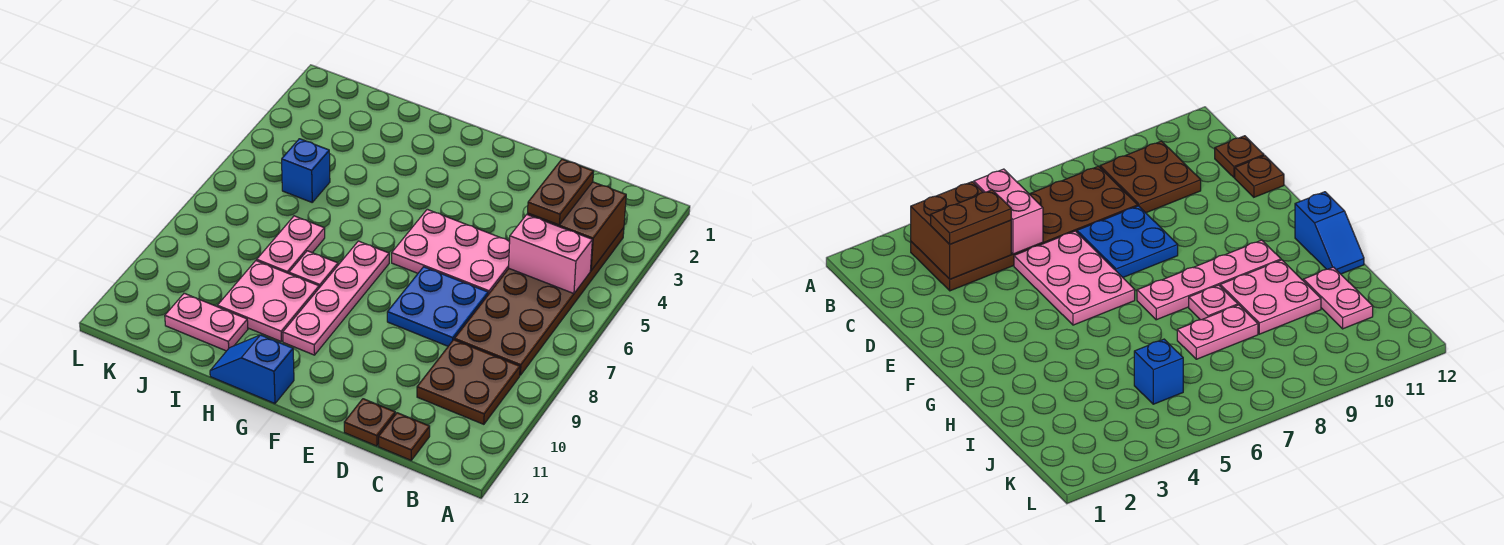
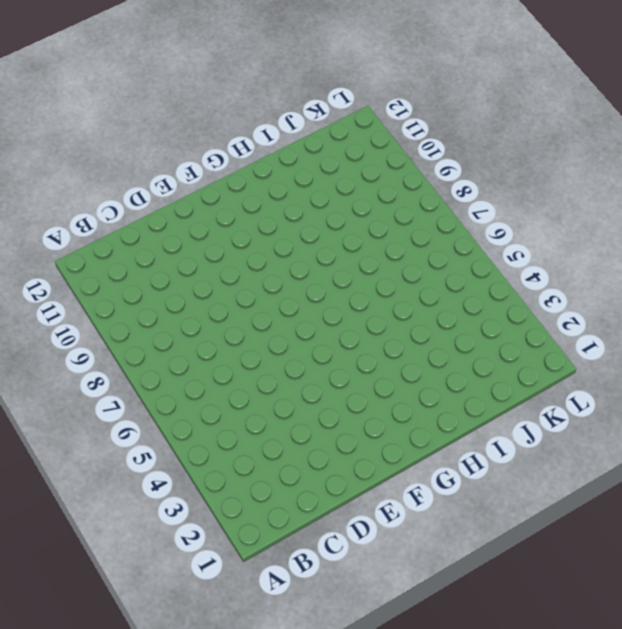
none -> brown 2x6 plate [454,228,624,375]
none -> brown 2x2 plate [417,340,520,424]
none -> brown 1x1 plate [379,413,430,460]

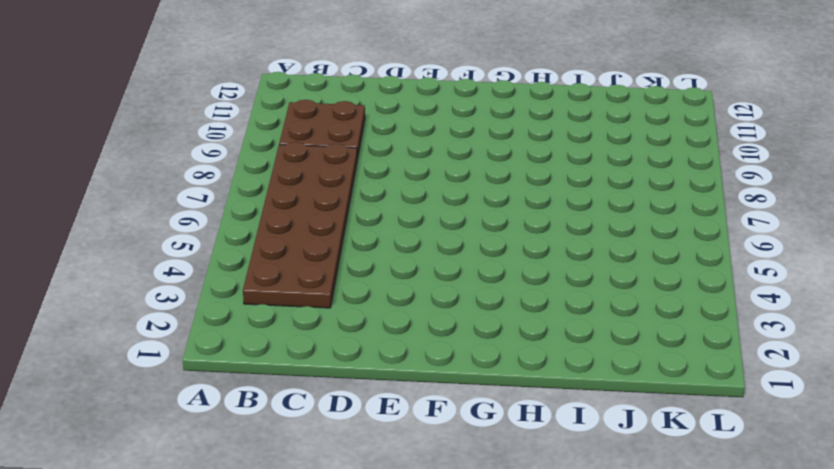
none -> brown 1x1 plate [379,413,430,460]
none -> pink 2x3 plate [392,209,510,294]
none -> blue 2x2 plate [387,267,488,346]

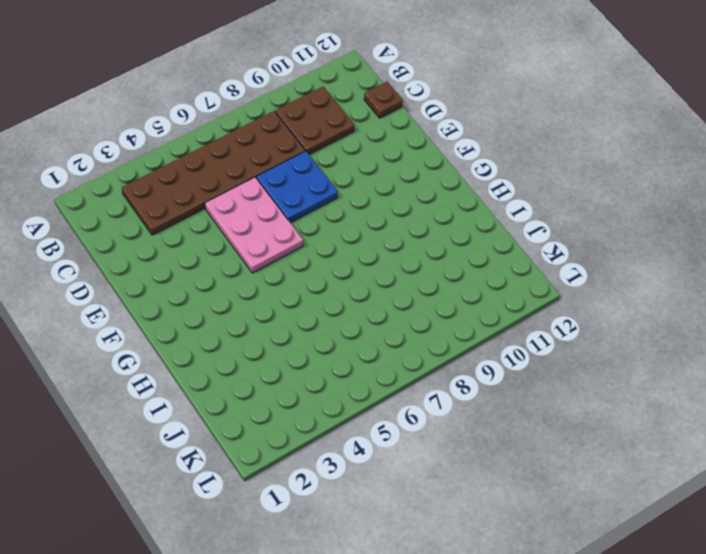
none -> brown 1x1 plate [344,399,395,446]
none -> pink 1x4 plate [283,241,389,355]
none -> blue 1x2 slope [210,335,294,404]

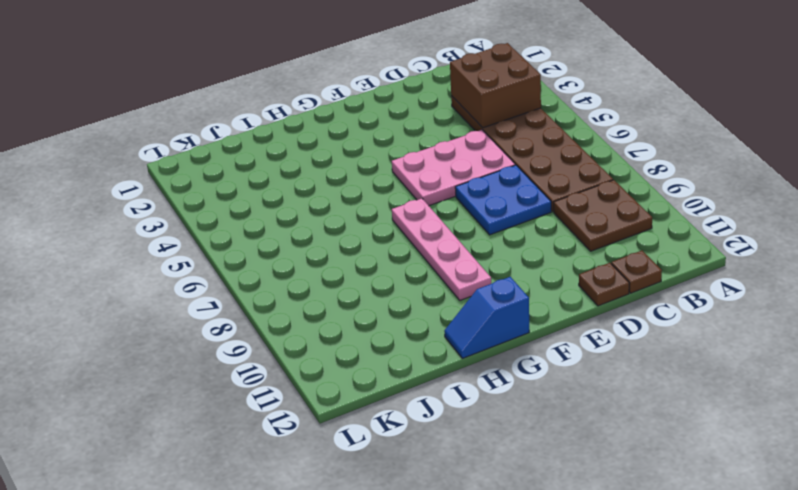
none -> pink 1x1 plate [289,251,338,288]
none -> pink 2x2 plate [217,261,319,342]
none -> pink 1x2 plate [257,216,325,274]

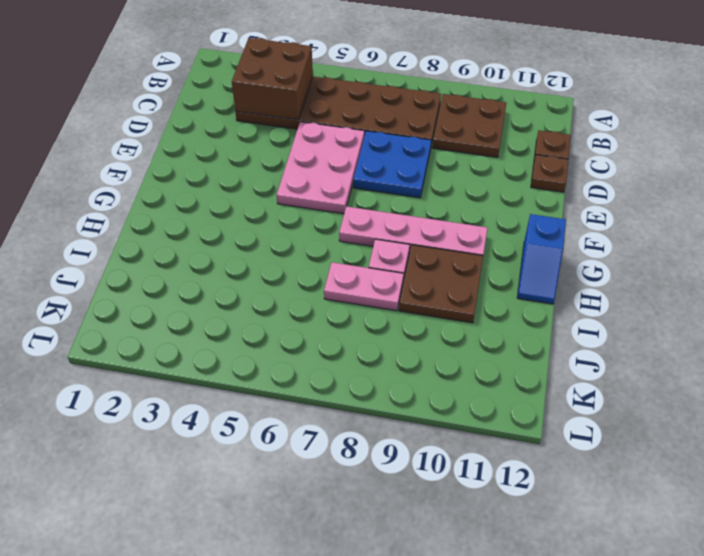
brown 2x2 plate [399,245,483,323] -> pink 2x2 plate [217,261,319,342]
none -> pink 1x2 plate [165,293,248,351]
none -> blue 1x1 brick [282,139,330,202]
none -> pink 1x2 brick [509,215,592,294]

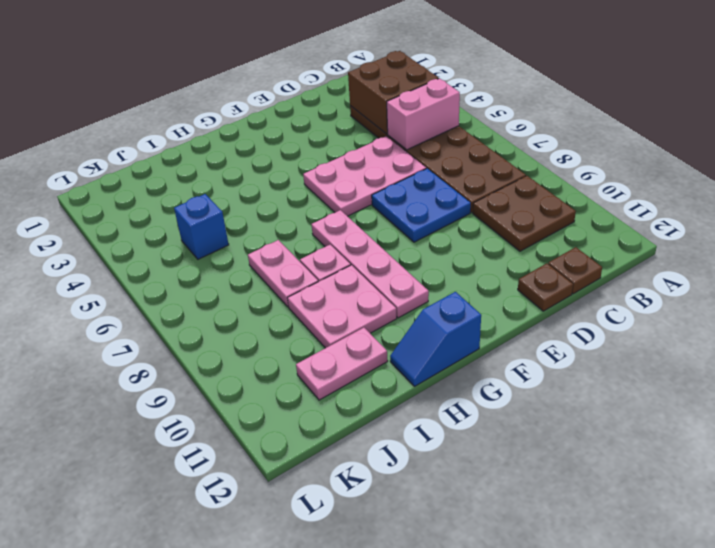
none -> brown 1x2 plate [528,159,594,225]

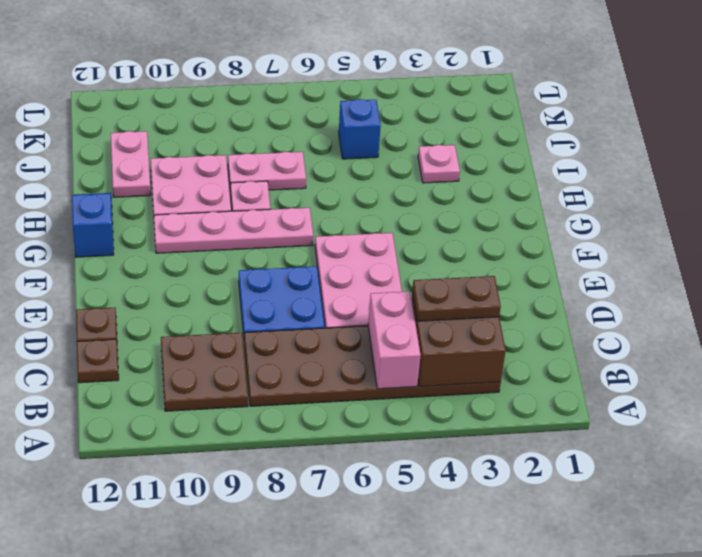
pink 1x1 plate [418,145,460,183] -> none

